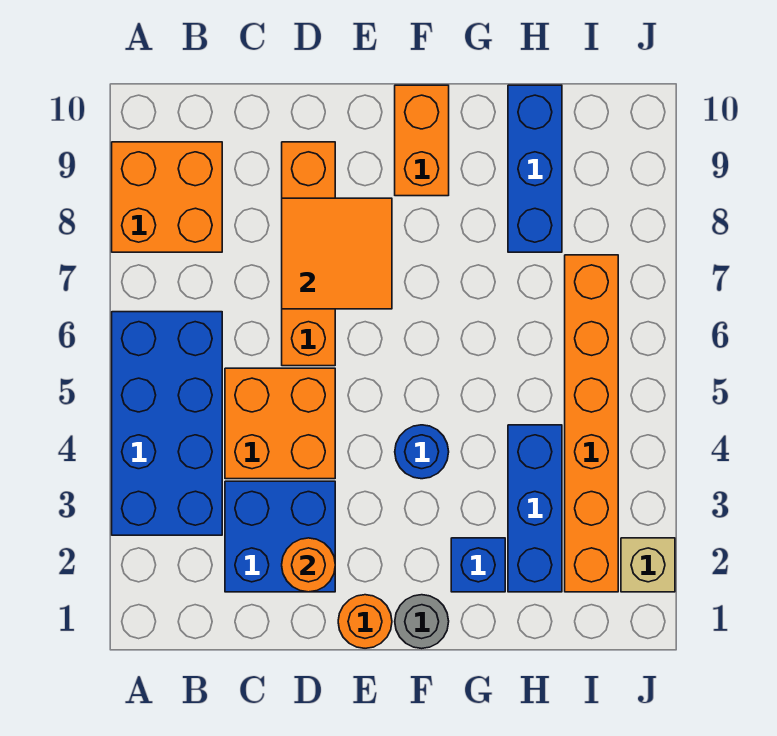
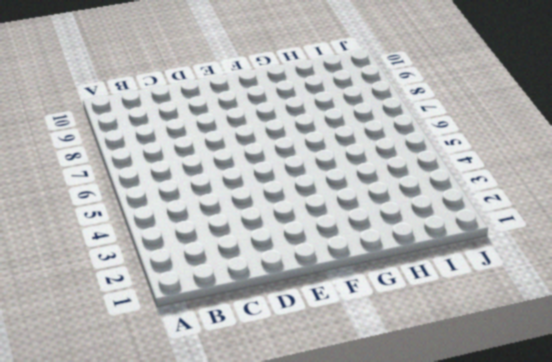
none -> blue 2x4 brick [112,312,222,535]
none -> orange 2x2 brick [112,142,222,252]
none -> blue 2x2 brick [225,481,335,592]

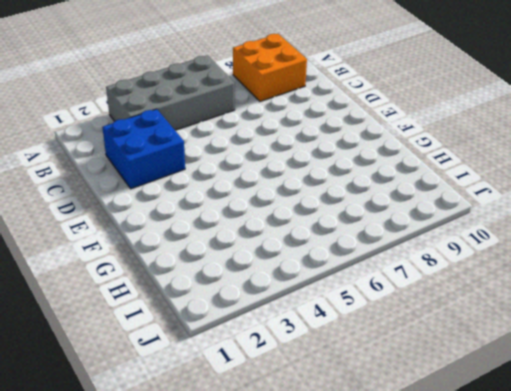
grey 2x4 brick [106,56,235,130] -> blue 2x4 brick [112,312,222,535]
none -> orange 2x2 brick [225,368,335,479]
none -> orange 1x4 brick [282,142,335,366]
none -> orange 1x1 round brick [338,595,392,648]

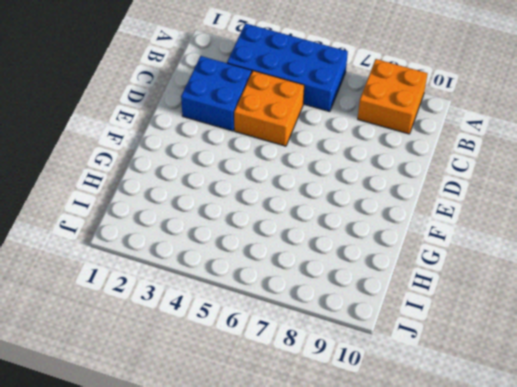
none -> orange 1x4 brick [282,142,335,366]
none -> orange 1x1 round brick [338,595,392,648]
none -> grey 1x1 round brick [395,595,449,649]

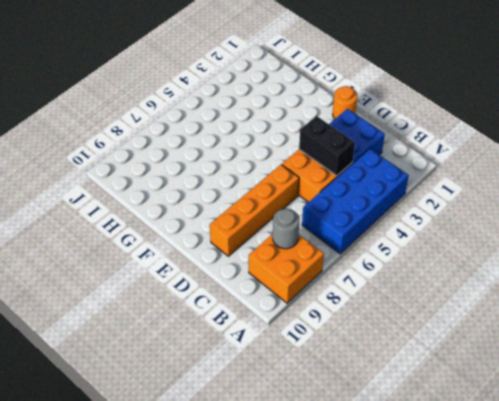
grey 1x1 round brick [273,209,299,249] -> grey 1x1 round brick moved to [395,595,449,649]
black 1x2 brick [299,116,355,175] -> none
none -> blue 1x1 round brick [395,425,449,479]
none -> orange 1x2 brick [395,85,449,196]
none -> blue 1x1 brick [451,538,505,592]

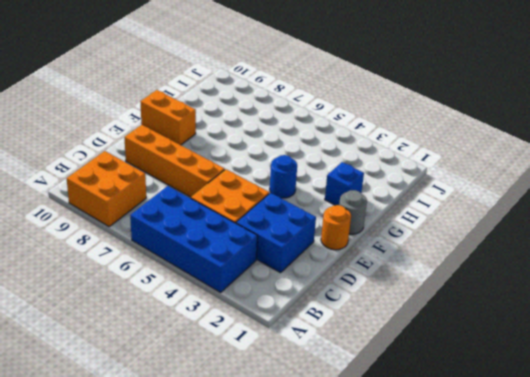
none -> blue 1x3 brick [508,425,562,592]
none -> blue 1x3 brick [508,85,562,252]
none -> orange 1x6 brick [565,255,618,592]

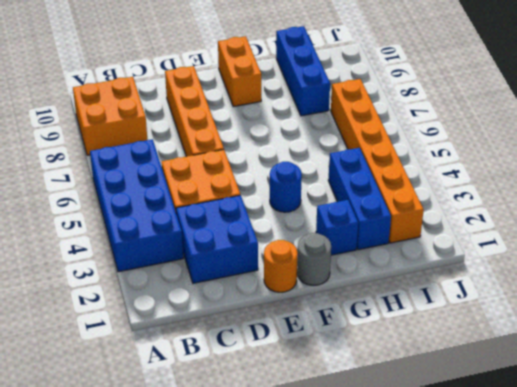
none -> tan 1x1 brick [621,538,675,592]
none -> orange 1x1 round brick [282,538,335,592]
none -> orange 2x2 tile [282,198,392,309]

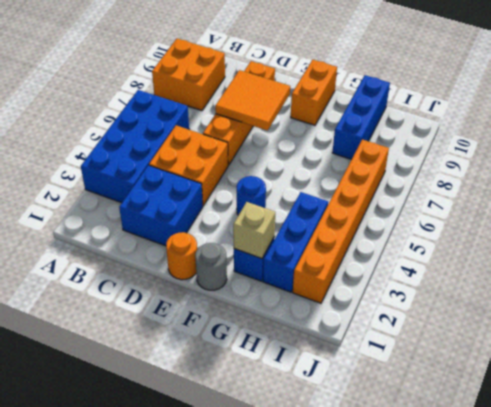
tan 1x1 brick [233,202,275,259] -> tan 1x1 brick moved to [621,538,675,592]
none -> orange 1x1 round brick [282,538,335,592]

